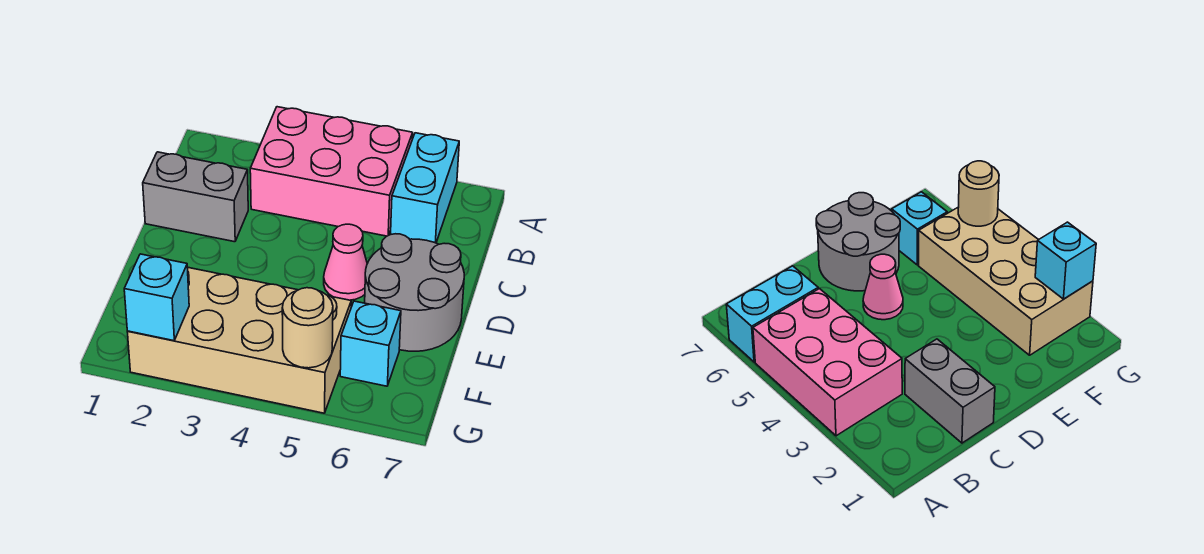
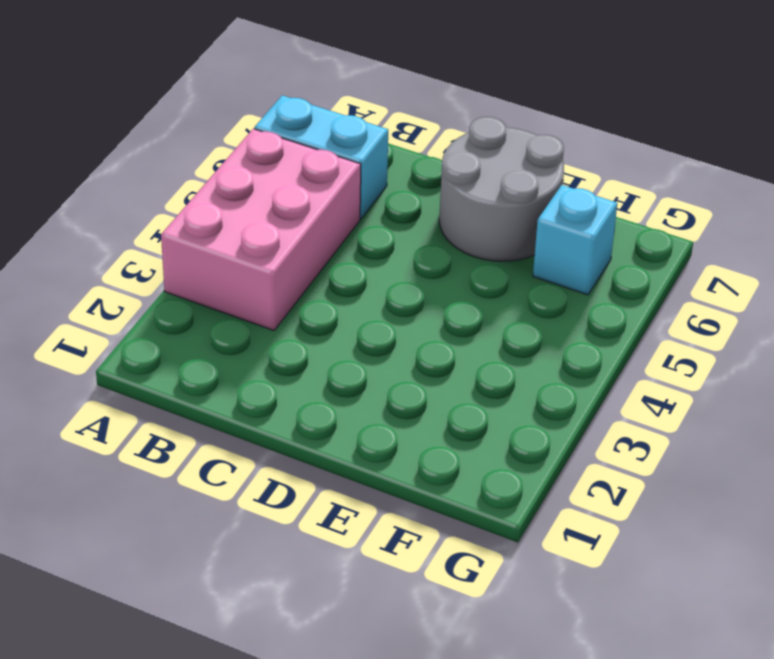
none -> grey 1x2 brick [143,152,248,242]
none -> pink 1x1 cone [324,224,367,300]

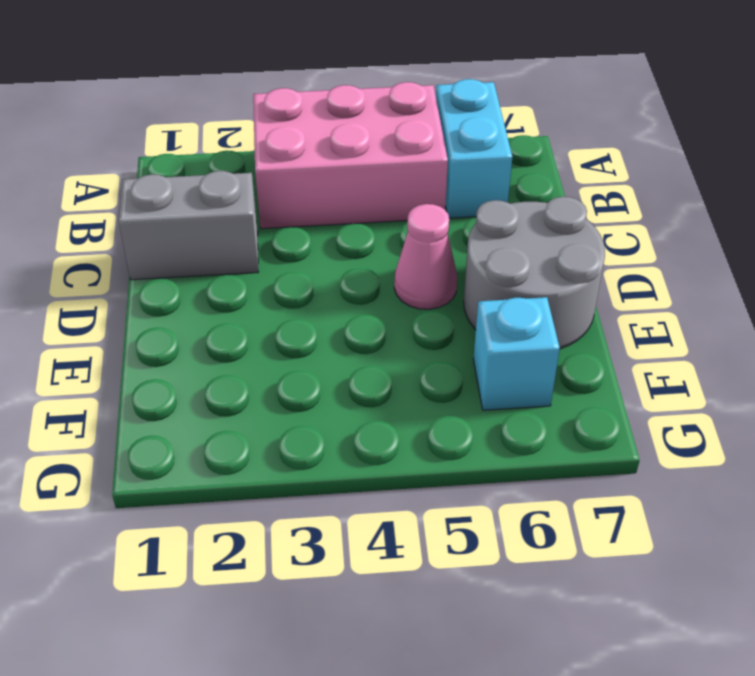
none -> tan 2x4 brick [127,267,351,413]
none -> cyan 1x1 brick [124,254,189,341]

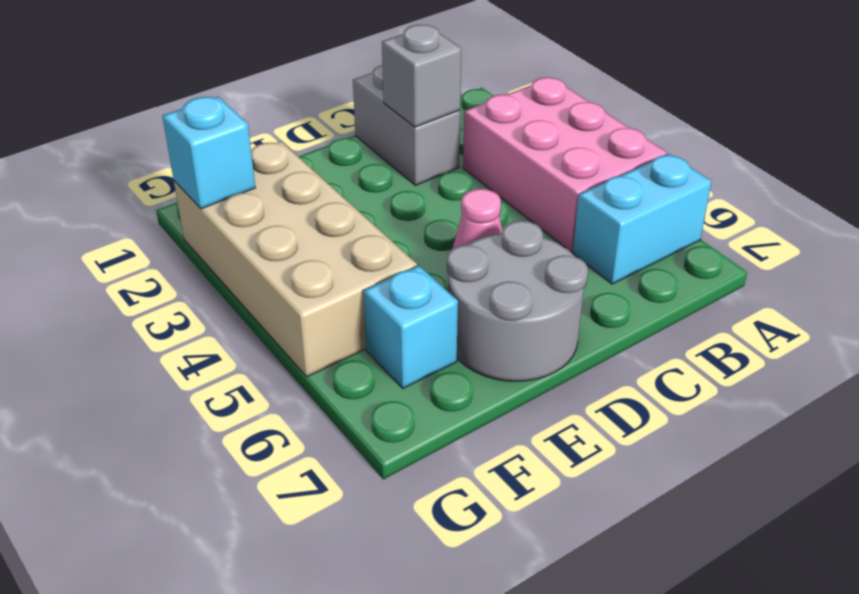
grey 1x1 brick [382,25,462,127] -> none
none -> tan 1x1 round brick [282,288,333,368]

